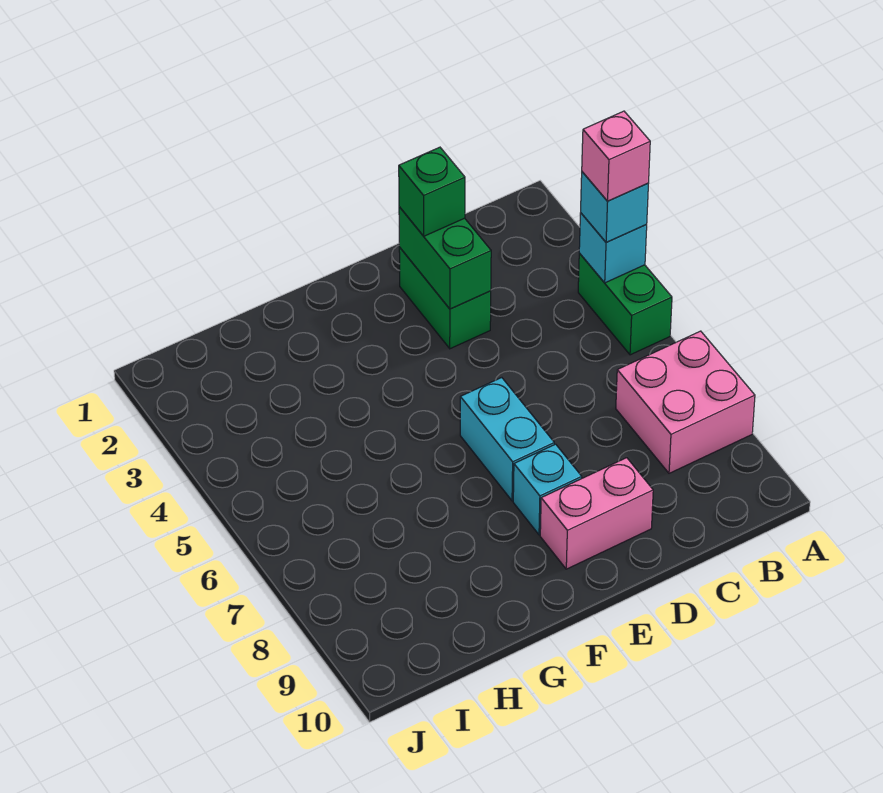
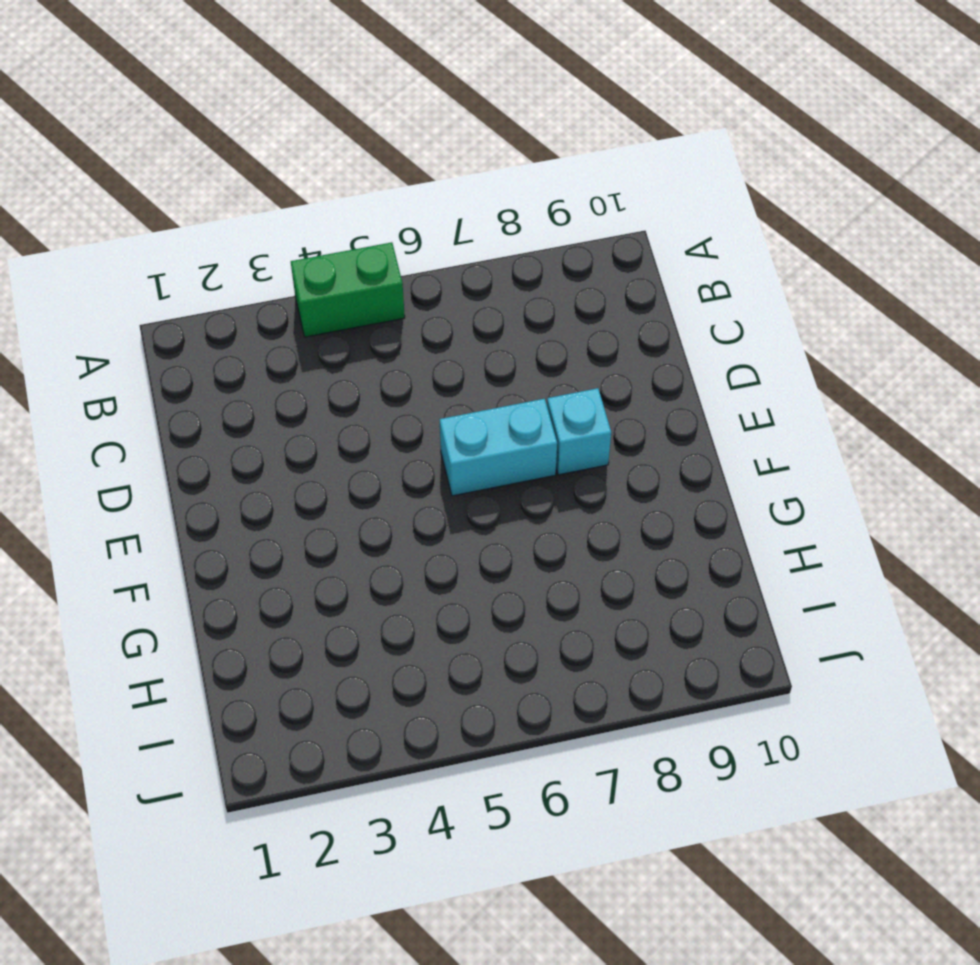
none -> pink 2x2 brick [616,331,755,473]
none -> green 1x2 brick [399,247,491,349]

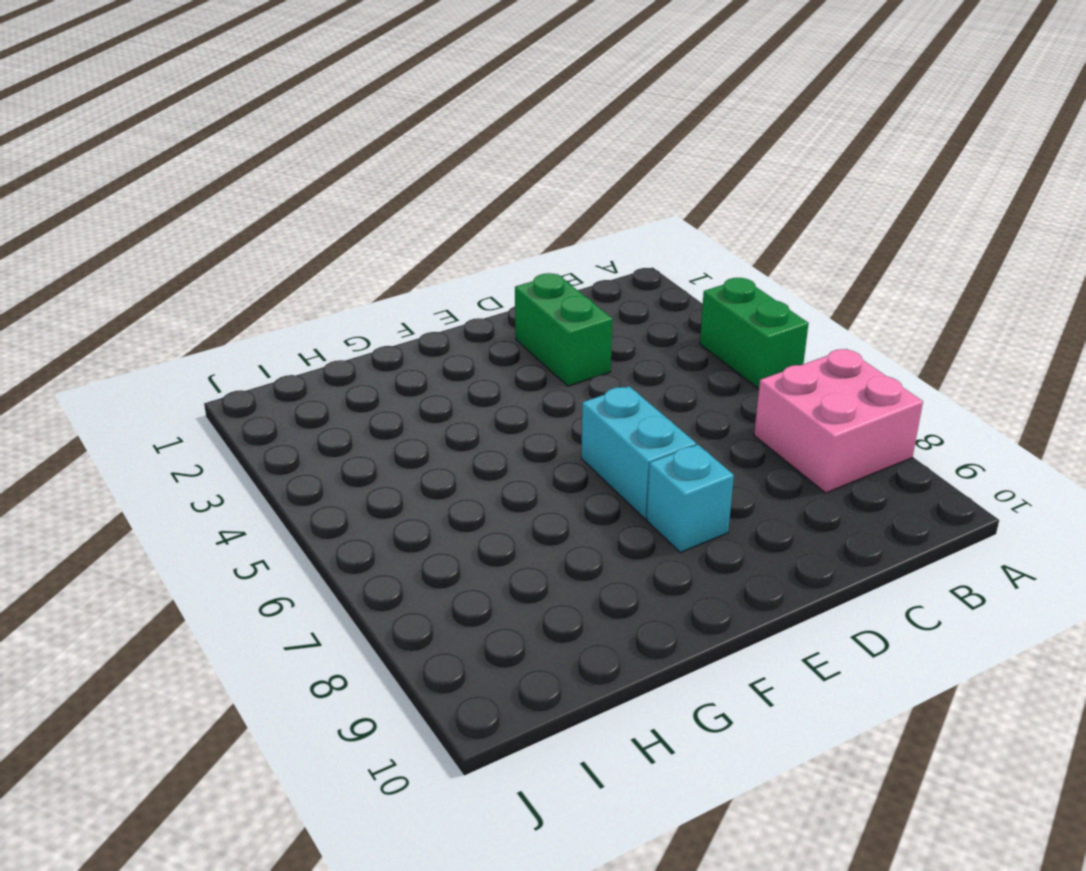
none -> pink 1x2 brick [540,458,653,569]
none -> cyan 1x1 brick [579,213,647,283]

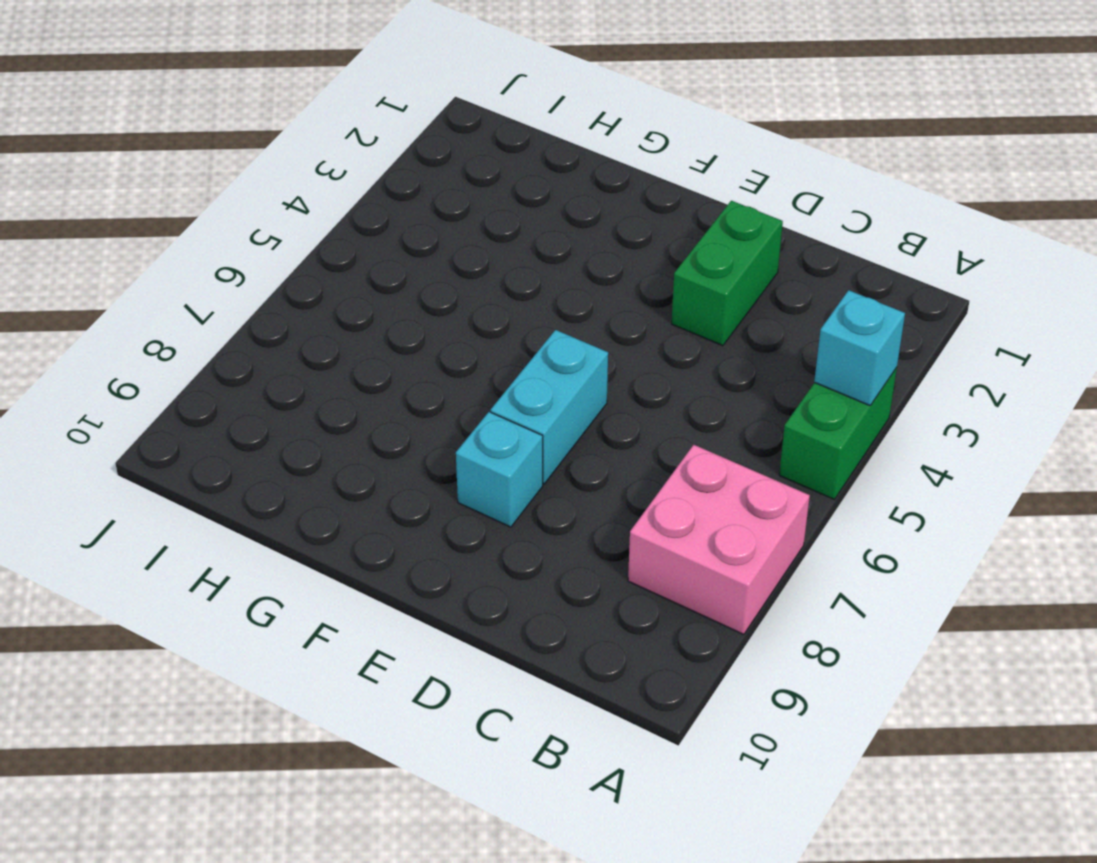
none -> pink 1x2 brick [540,458,653,569]
none -> green 1x2 brick [399,207,491,309]

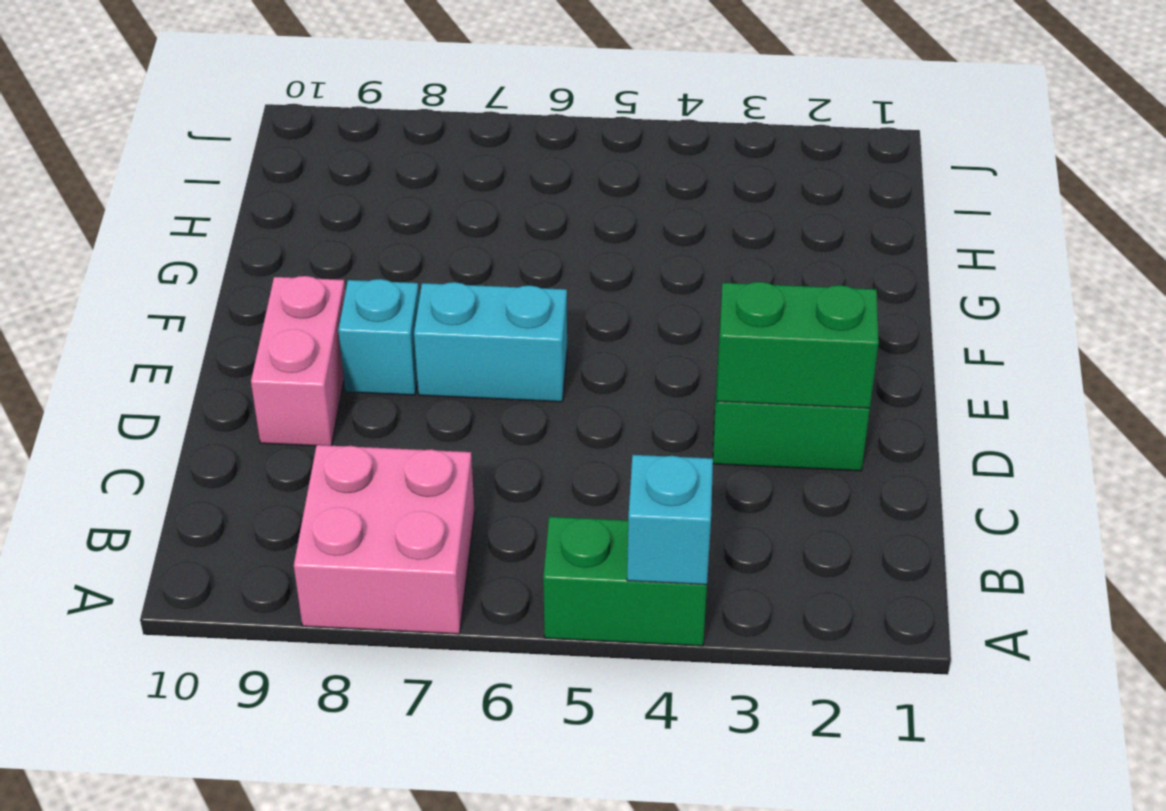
none -> cyan 1x1 brick [581,172,648,243]
none -> green 1x1 brick [399,147,465,236]

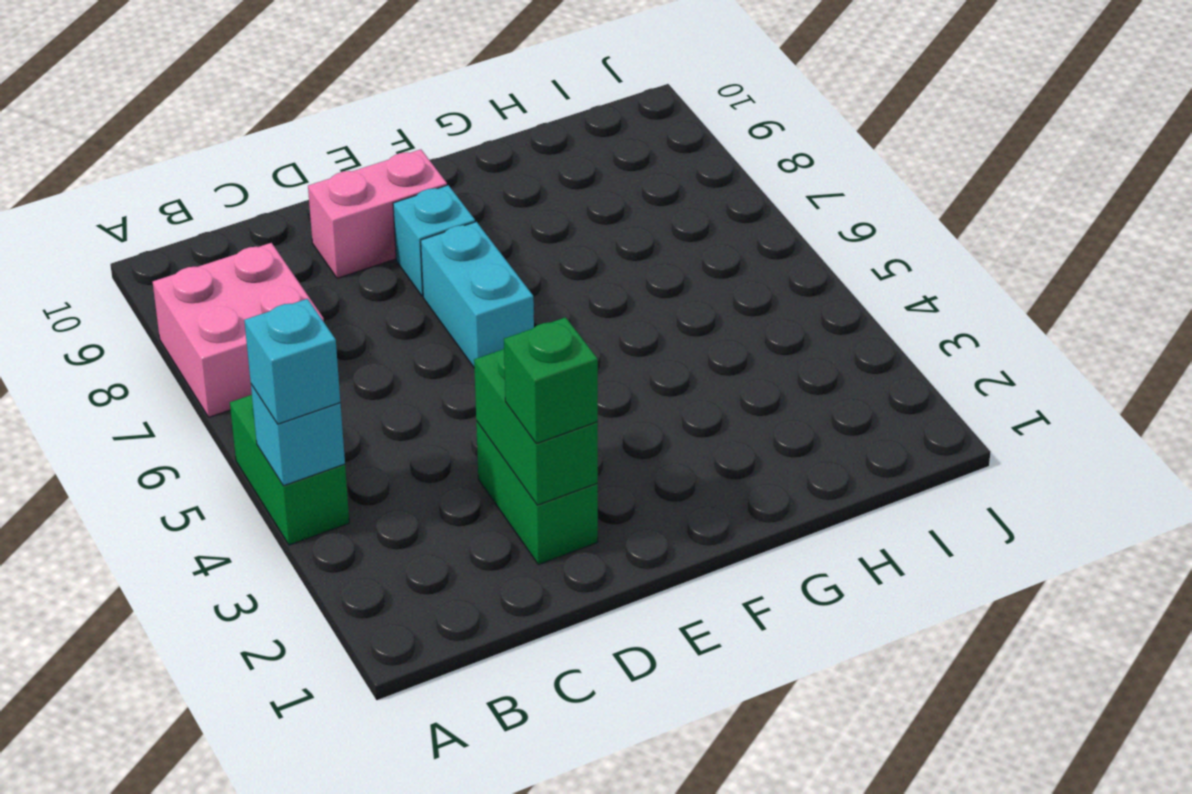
none -> pink 1x1 brick [582,111,650,201]

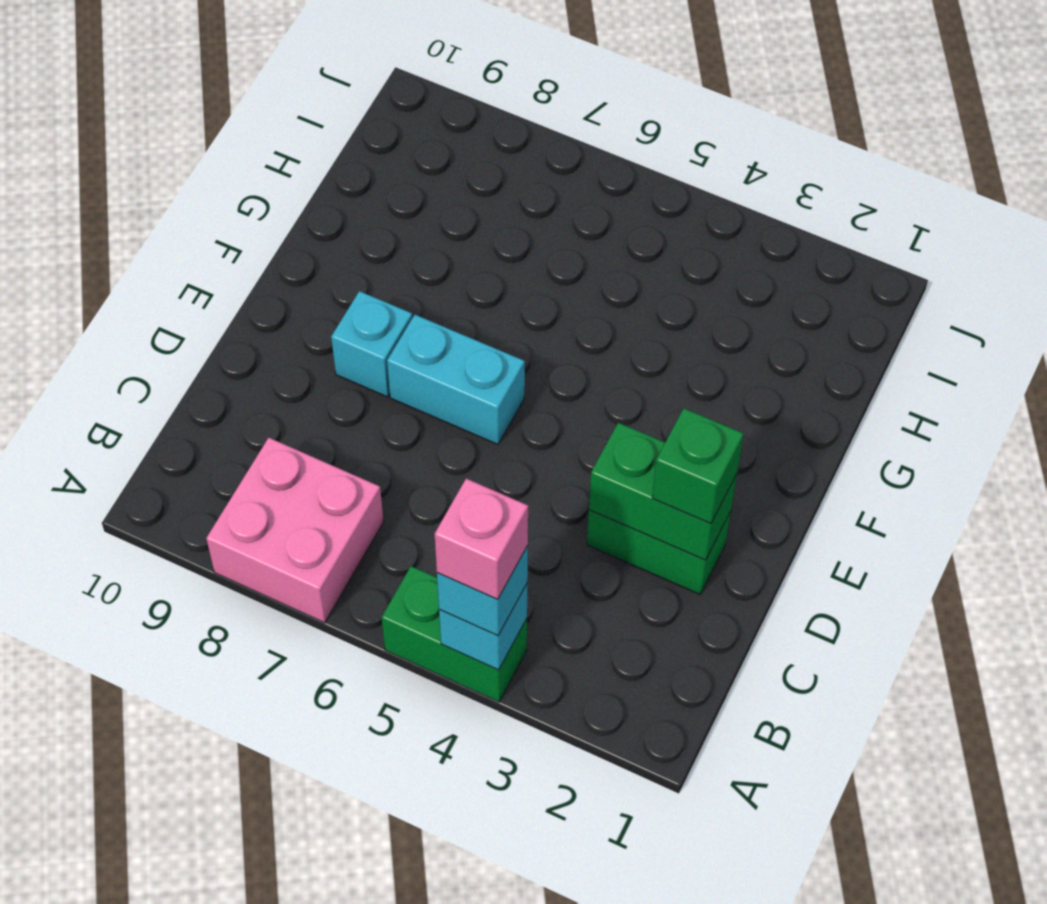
none -> pink 1x2 brick [540,458,653,569]

